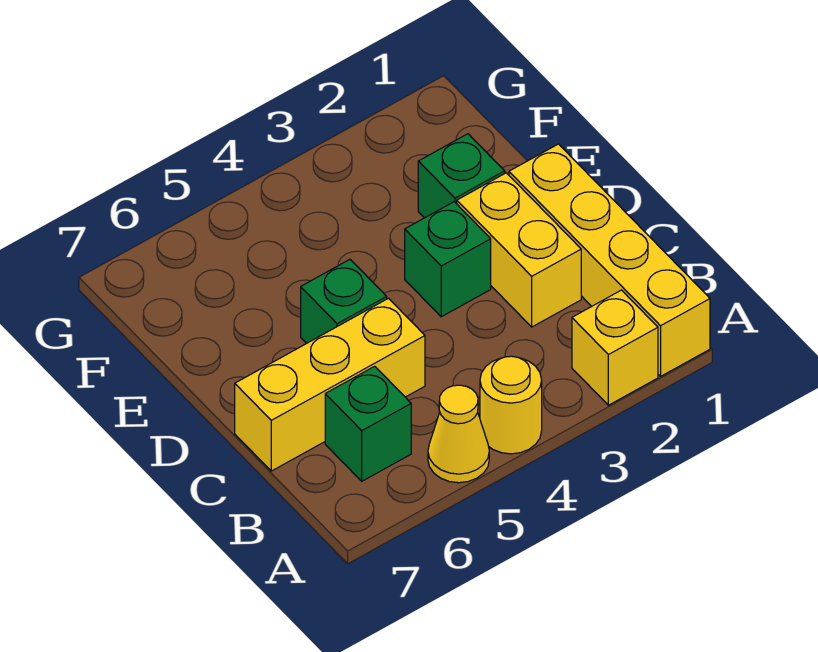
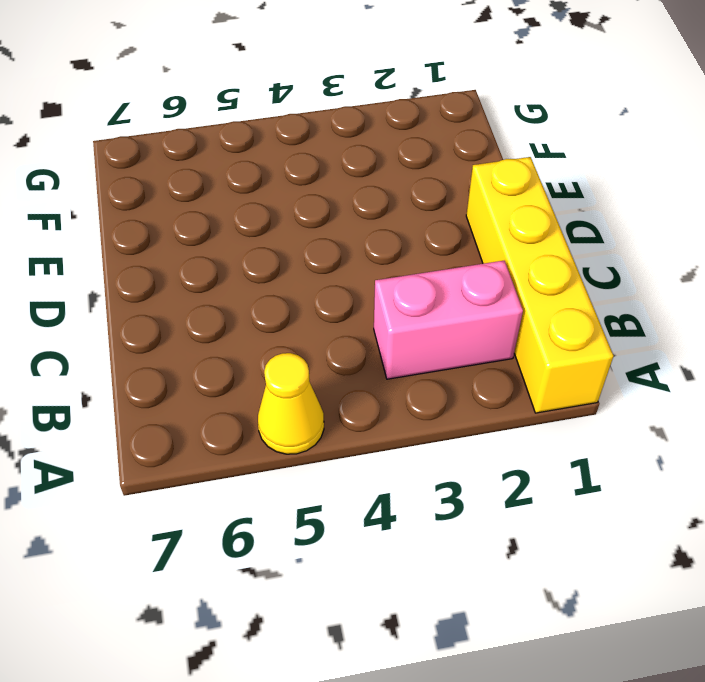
pink 1x2 brick [374,261,523,379] -> none
none -> yellow 1x1 brick [572,290,658,405]
none -> yellow 1x1 round brick [480,356,542,454]

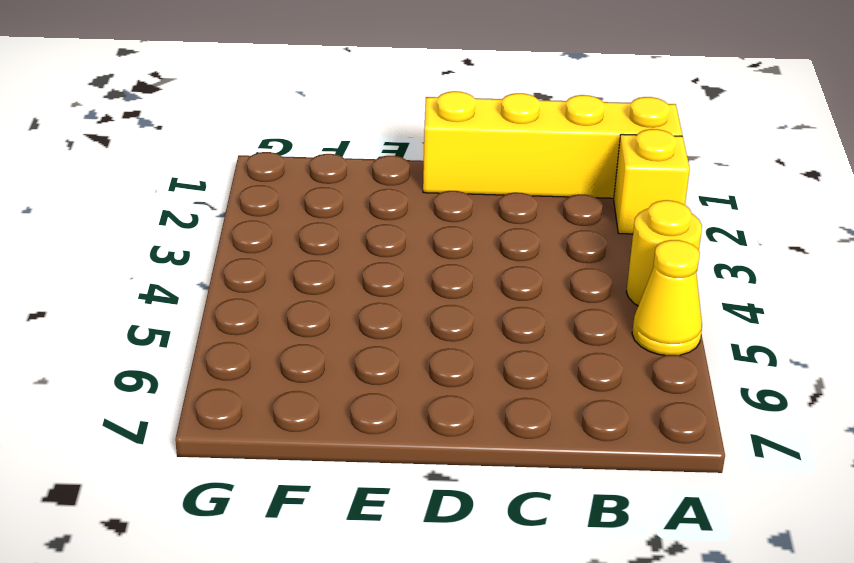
none -> green 1x1 brick [325,366,411,481]
none -> yellow 1x2 brick [457,173,581,327]

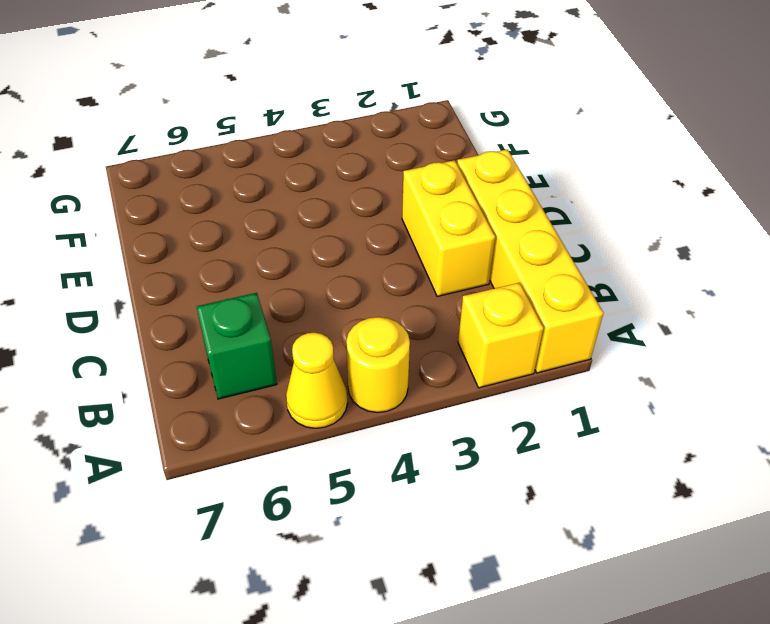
none -> yellow 1x3 brick [235,298,425,471]
none -> green 1x1 brick [405,202,491,317]

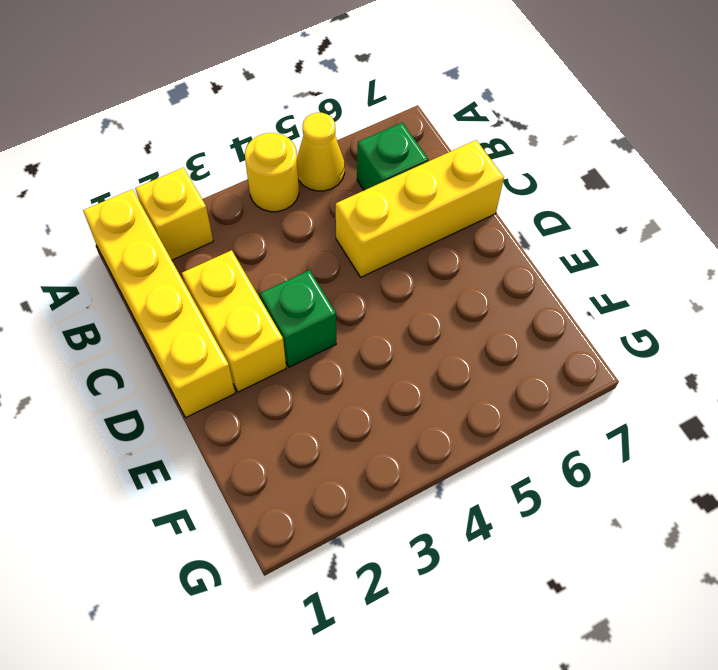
none -> green 1x1 brick [301,259,387,343]
none -> green 1x1 brick [418,134,505,218]

